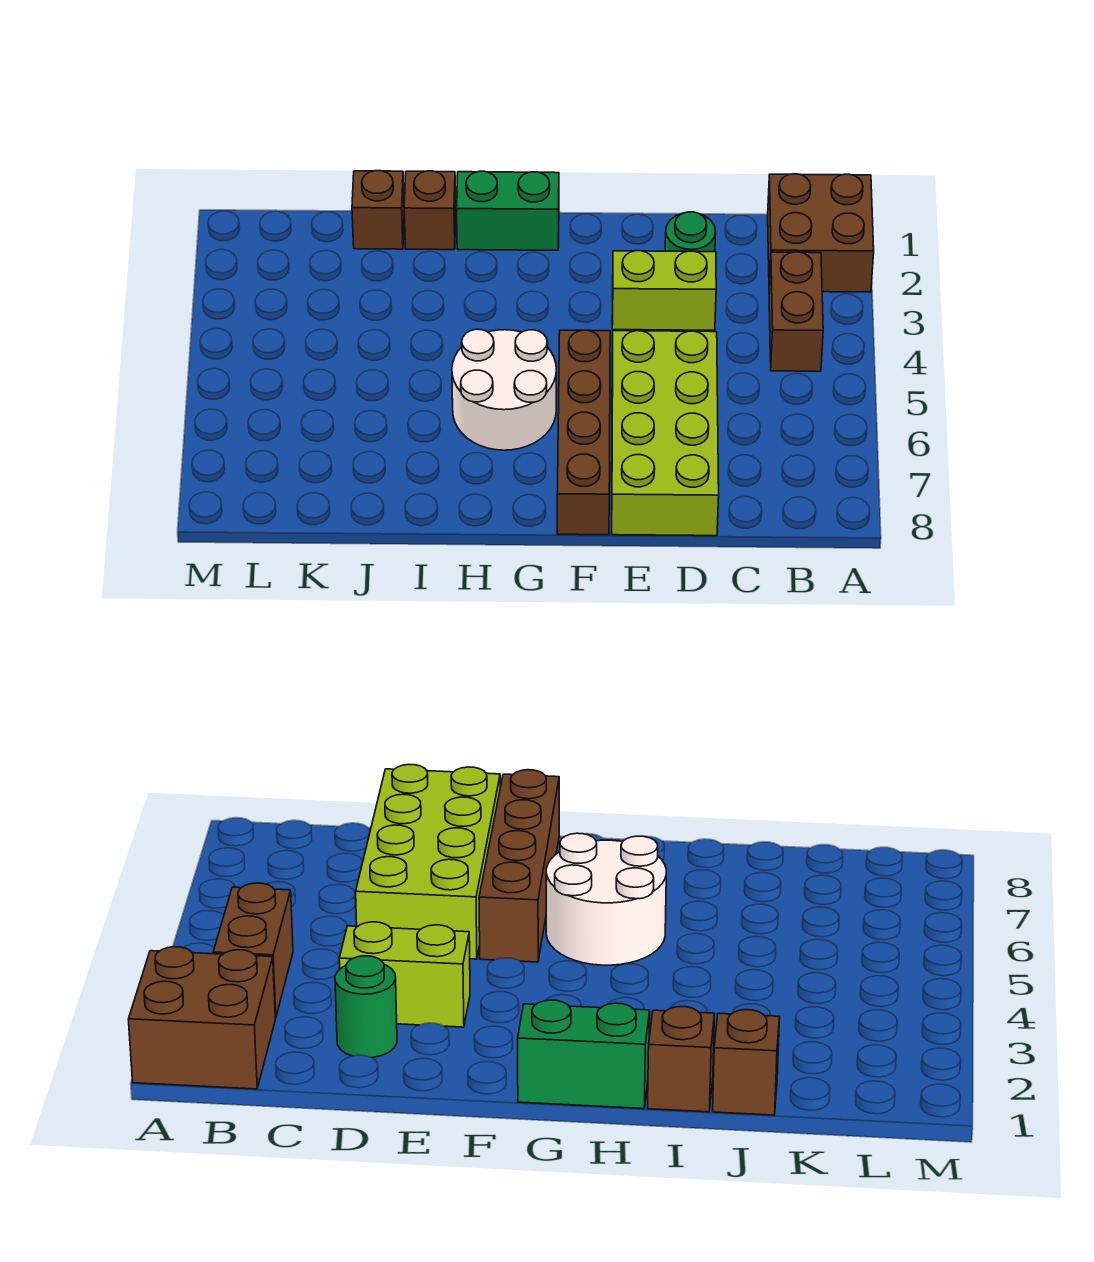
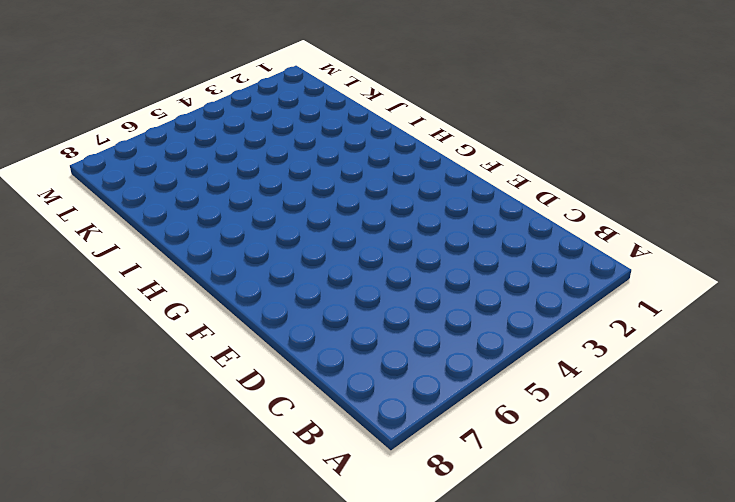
none -> brown 2x2 brick [768,174,874,292]
none -> brown 1x2 brick [769,252,823,371]

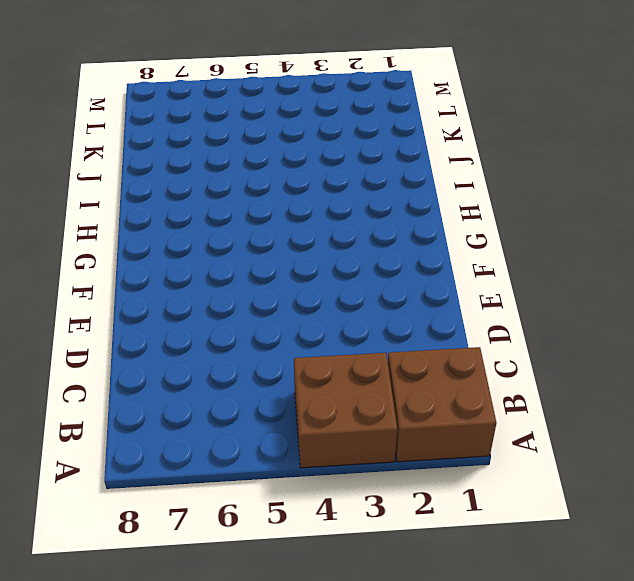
brown 2x2 brick [294,353,397,468] -> brown 1x2 brick [769,252,823,371]
none -> green 1x1 round brick [665,212,716,252]
none -> lime 1x2 brick [612,251,716,330]

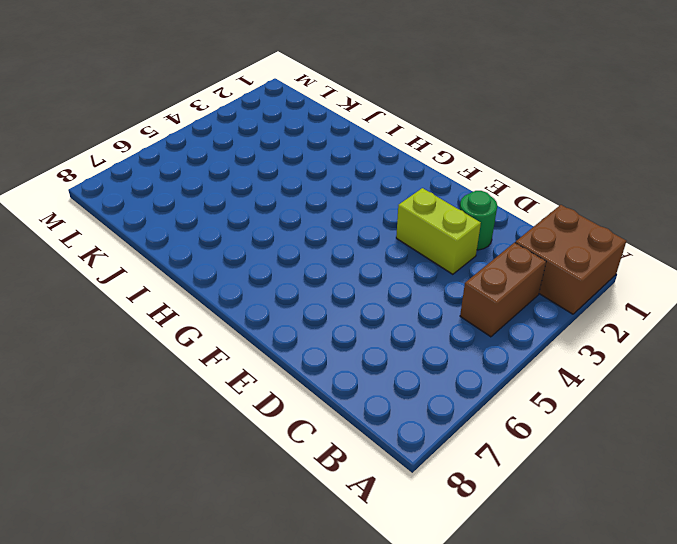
none -> lime 2x4 brick [612,331,719,536]
none -> brown 1x4 brick [557,330,610,535]

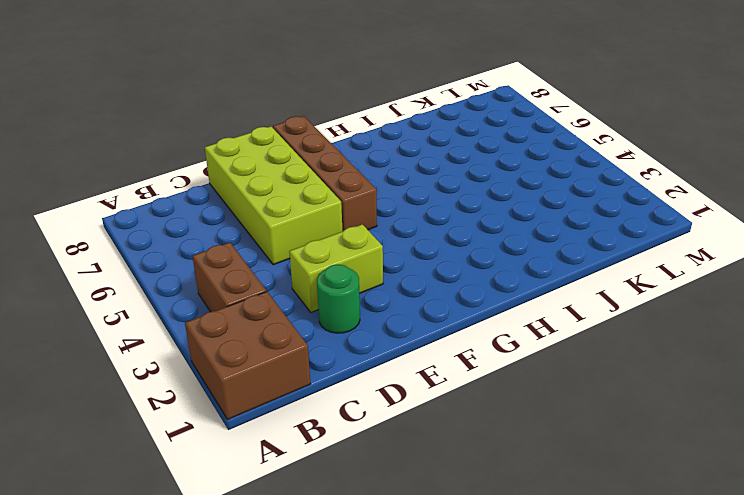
none -> green 1x2 brick [457,171,559,250]
none -> white 2x2 round brick [452,329,556,450]

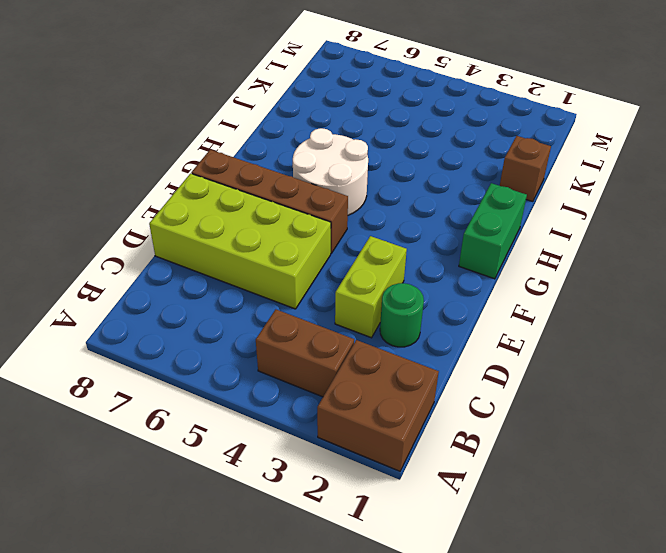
none -> brown 1x1 brick [404,171,456,250]

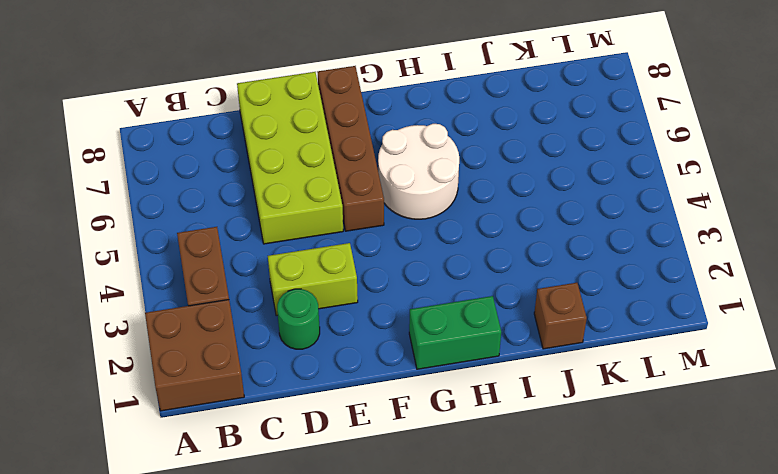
none -> brown 1x1 brick [404,171,456,250]

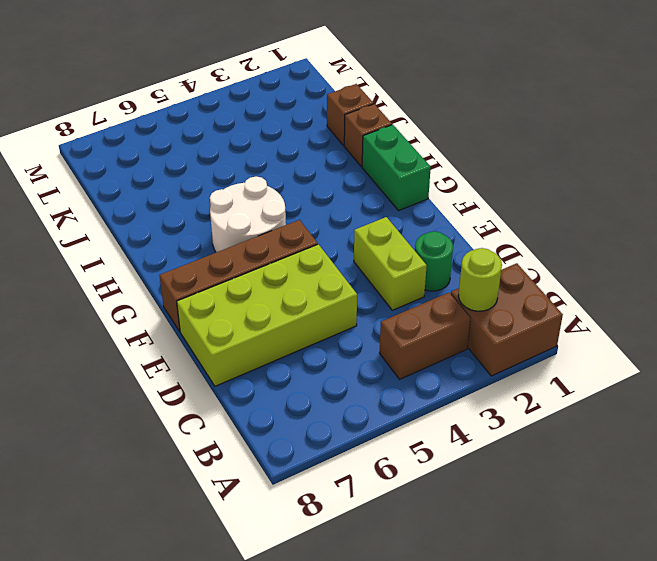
lime 1x1 round brick [459,248,502,311] -> none

